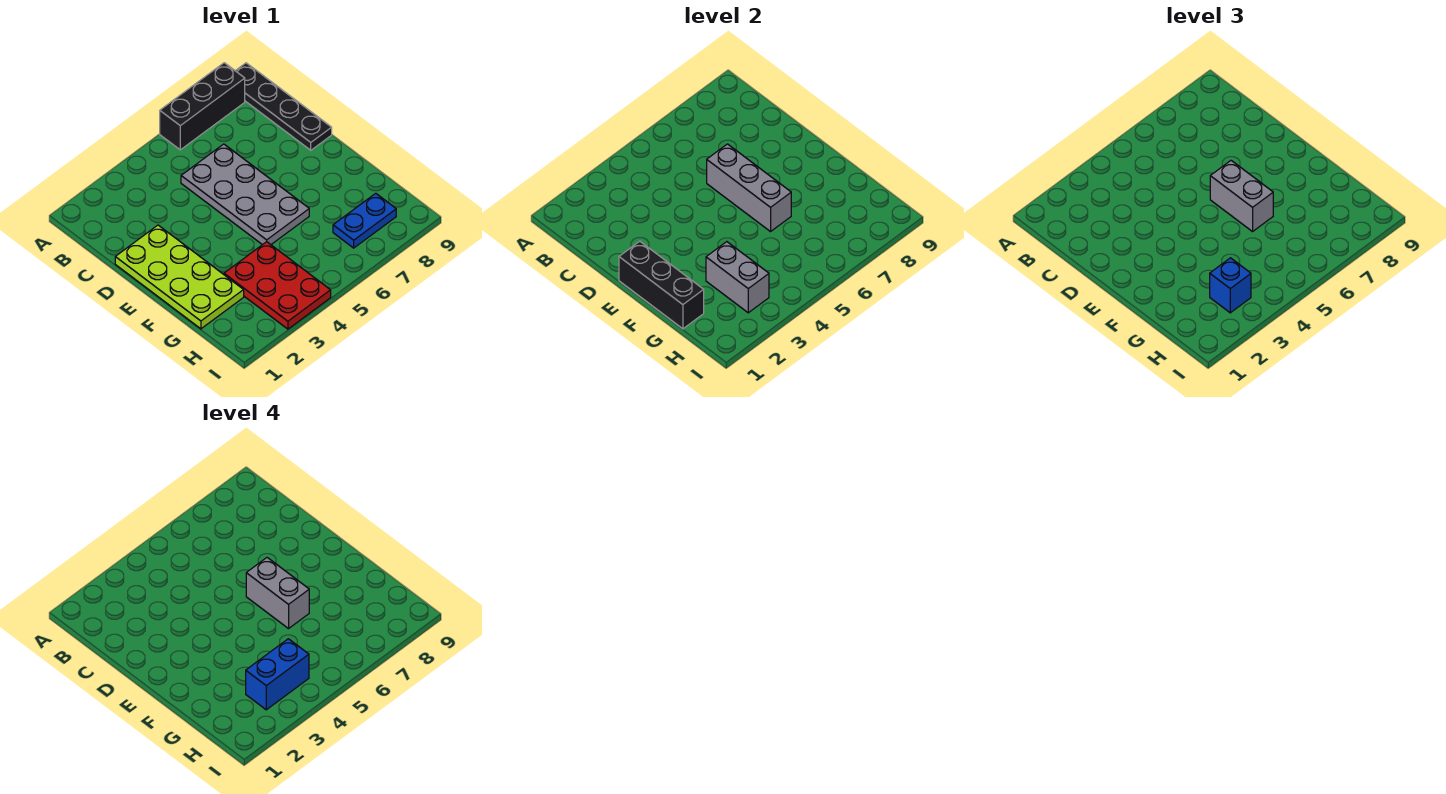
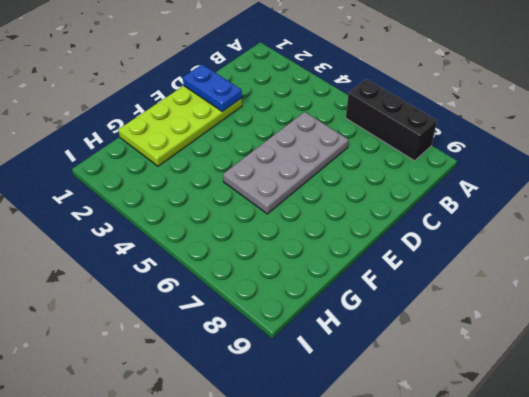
blue 1x2 plate [183,64,242,112] -> blue 1x2 plate moved to [333,193,396,248]
none -> black 1x4 plate [236,63,332,150]
none -> red 2x3 plate [224,242,331,329]
none -> grey 1x3 brick [707,144,791,232]

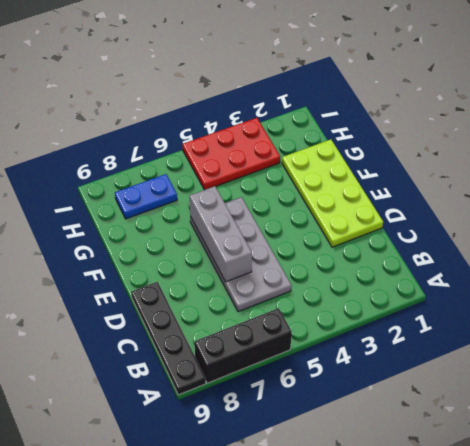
red 2x3 plate [183,118,280,190] -> red 2x3 plate turned to [224,242,331,329]
none -> black 1x3 brick [619,241,704,329]
none -> grey 1x2 brick [706,242,769,313]
none -> grey 1x2 brick [1210,161,1273,232]

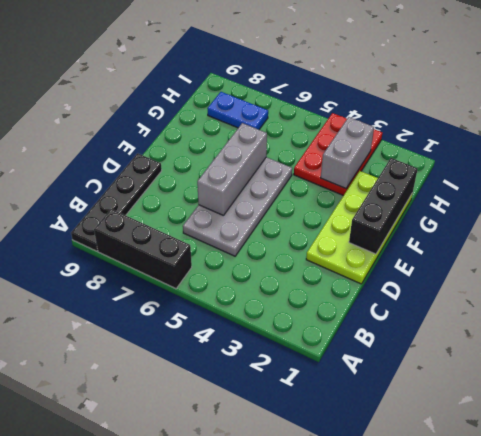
none -> grey 1x2 brick [1210,161,1273,232]
none -> blue 1x1 brick [1210,258,1251,313]
none -> grey 1x2 brick [246,558,309,629]

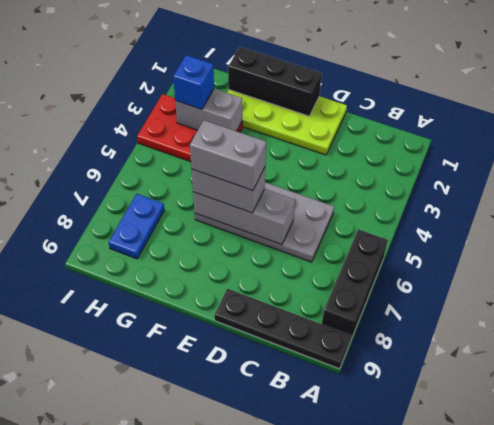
none -> blue 1x2 brick [246,639,309,710]

